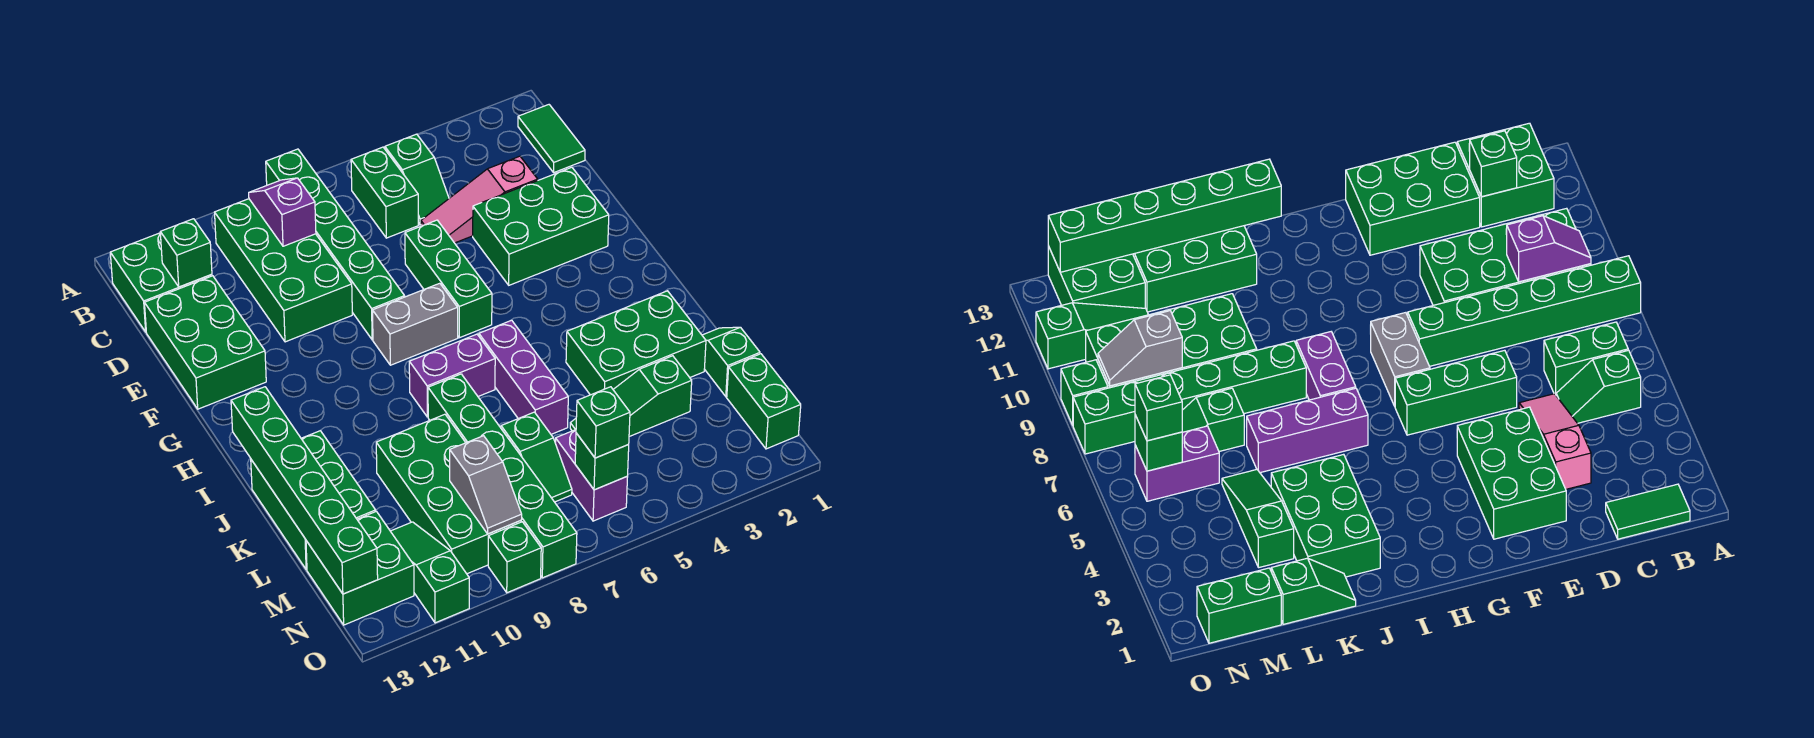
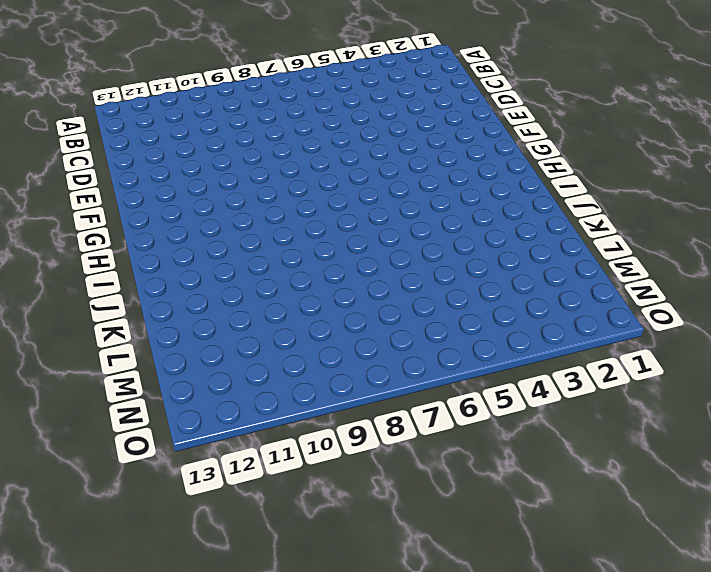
none -> green 1x6 brick [266,149,405,340]
none -> green 1x2 tile [518,105,585,173]
none -> green 1x2 slope [385,134,449,225]
none -> green 1x2 brick [351,147,418,238]

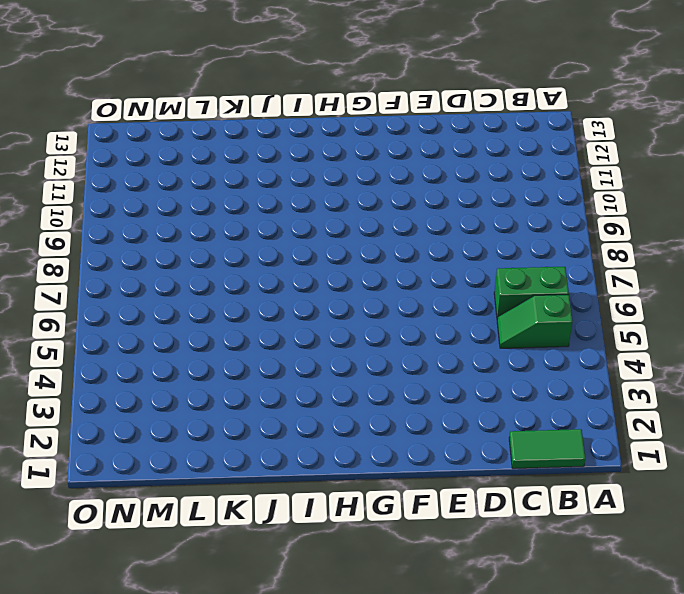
none -> green 1x6 brick [266,149,405,340]
none -> green 2x4 brick [215,199,352,342]
none -> green 2x2 brick [110,233,212,332]
none -> pink 1x3 slope [421,156,538,243]

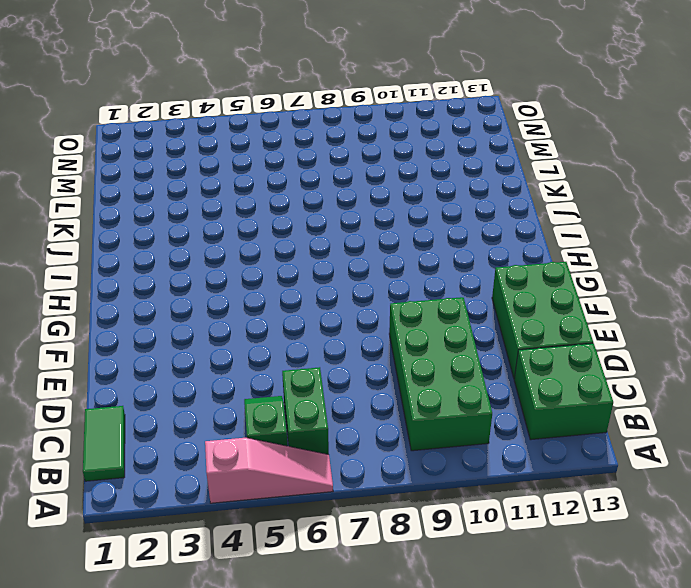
pink 1x3 slope [205,438,333,503] -> pink 1x3 slope moved to [421,156,538,243]
none -> green 1x6 brick [266,149,405,340]
none -> green 2x3 brick [473,167,609,285]
none -> green 1x3 brick [405,220,492,338]
none -> grey 1x2 brick [373,283,458,365]

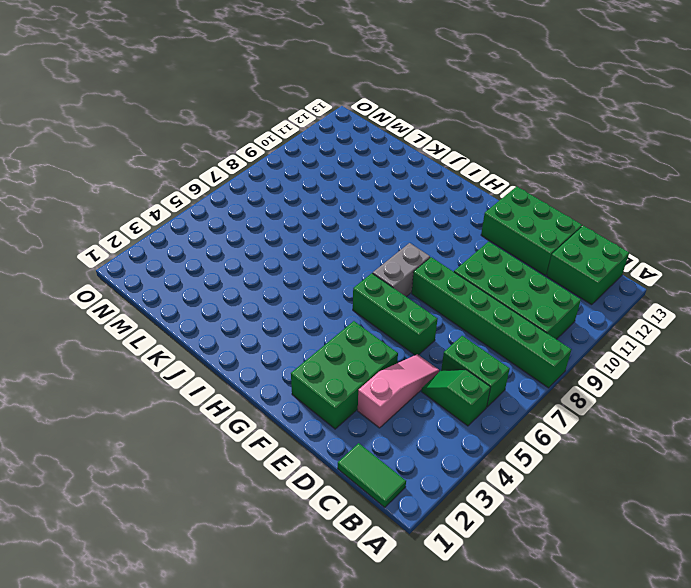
none -> purple 1x3 brick [479,320,568,434]
none -> purple 1x2 brick [409,334,495,417]
none -> green 2x3 brick [566,291,706,395]
none -> green 1x6 brick [428,374,577,578]

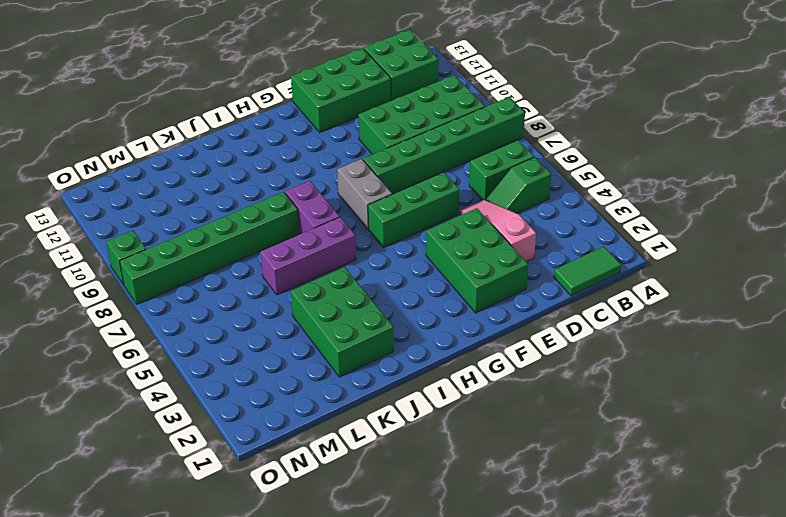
none -> green 2x3 brick [251,431,376,570]
none -> green 1x2 slope [702,327,760,397]
none -> green 2x4 brick [376,414,521,574]
none -> green 1x3 slope [570,356,692,437]

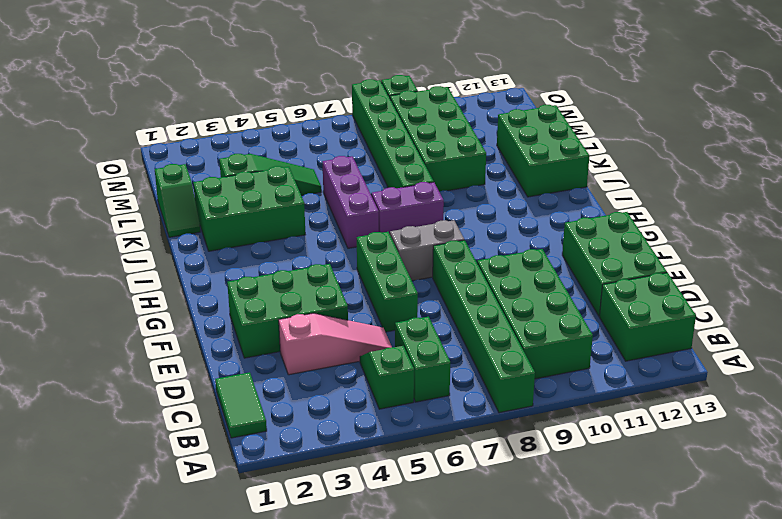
none -> green 1x2 slope [501,412,572,502]
none -> green 1x2 brick [727,354,801,449]
none -> purple 1x2 brick [555,430,628,521]
none -> green 1x3 slope [391,522,469,623]

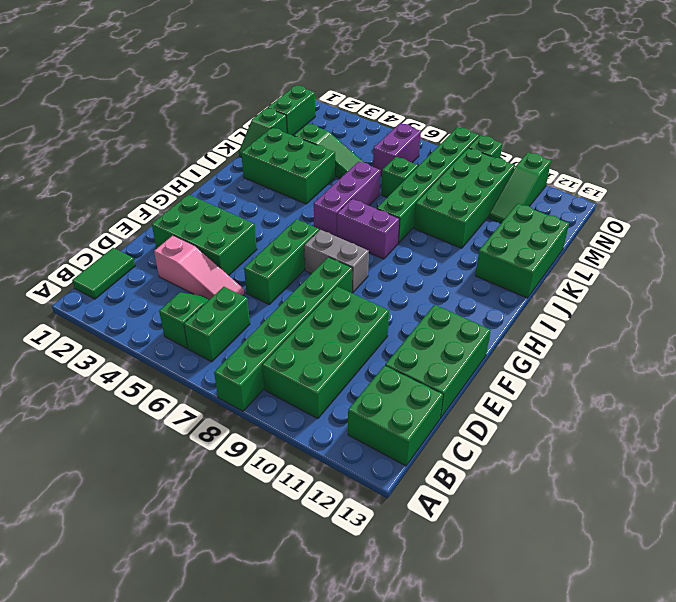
none -> green 2x2 brick [306,511,414,625]
none -> purple 1x2 slope [249,178,316,246]
none -> green 1x1 brick [160,219,212,287]
none -> green 1x6 brick [231,387,378,594]

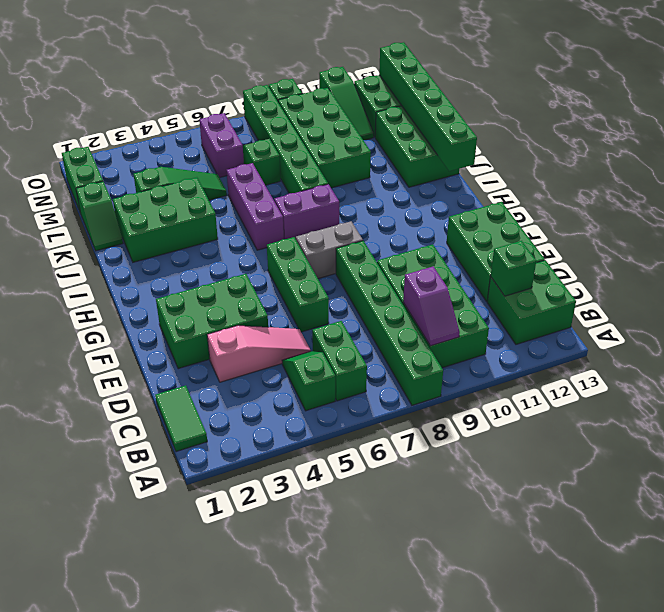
none -> grey 1x2 slope [450,436,522,534]
none -> green 1x1 brick [575,433,629,490]
none -> green 1x1 brick [576,387,630,458]

